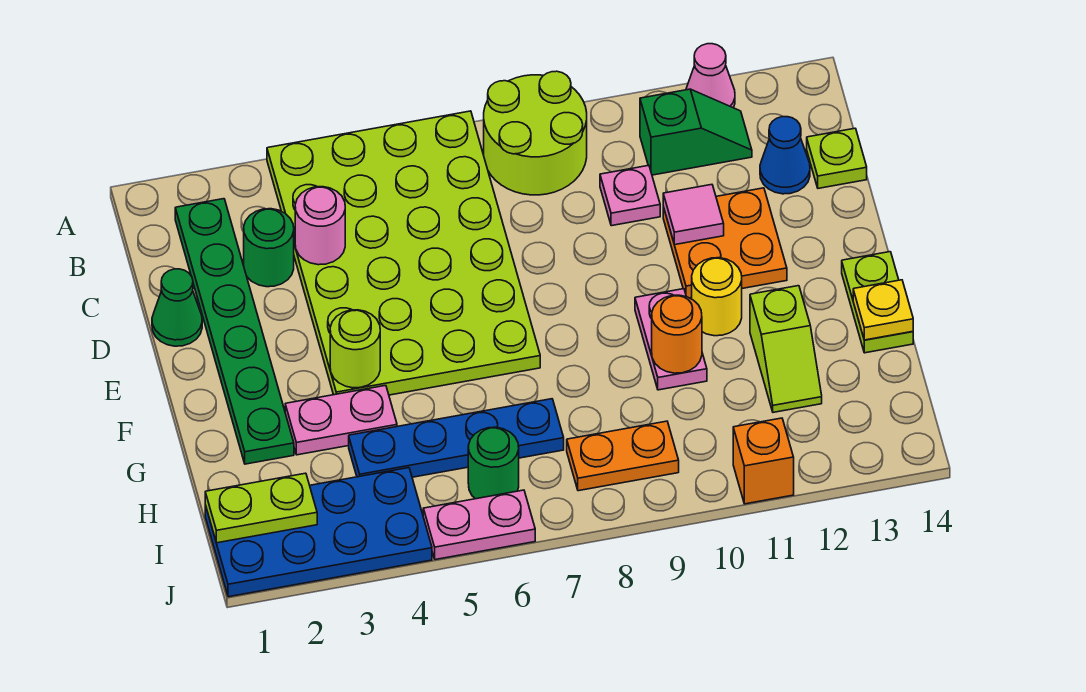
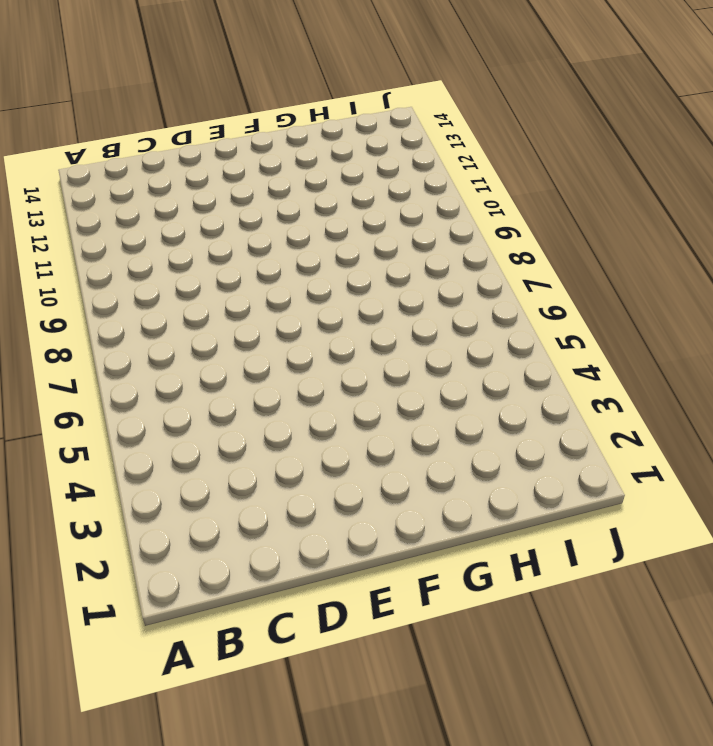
none -> lime 4x6 plate [267,111,540,395]
none -> lime 2x2 round brick [484,71,587,195]
none -> pink 1x1 cone [686,44,735,108]

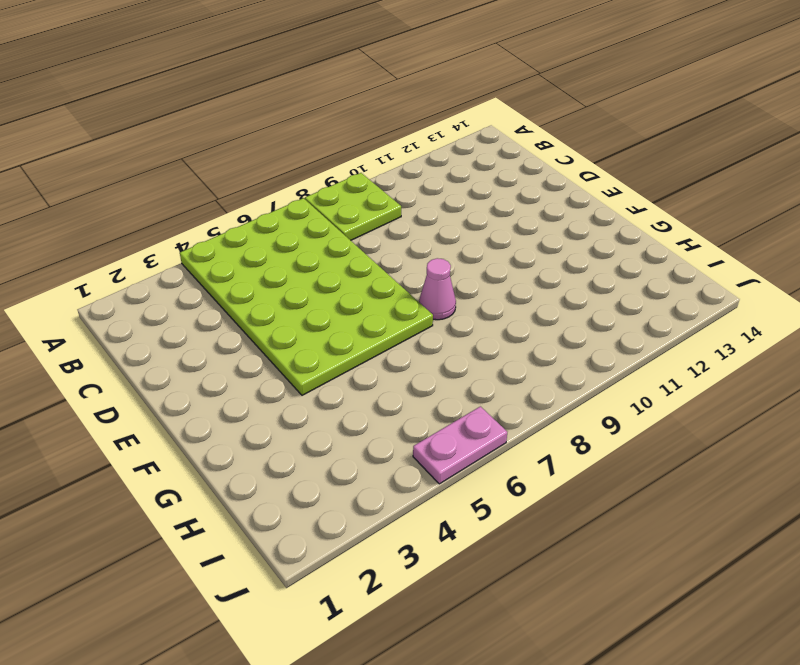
lime 2x2 plate [305,173,401,240] -> lime 2x2 round brick [484,71,587,195]
pink 1x1 cone [419,258,456,320] -> pink 1x1 cone moved to [686,44,735,108]
none -> green 1x6 plate [175,199,294,464]
none -> green 1x2 slope [640,89,752,175]
none -> green 1x1 round brick [244,209,294,287]

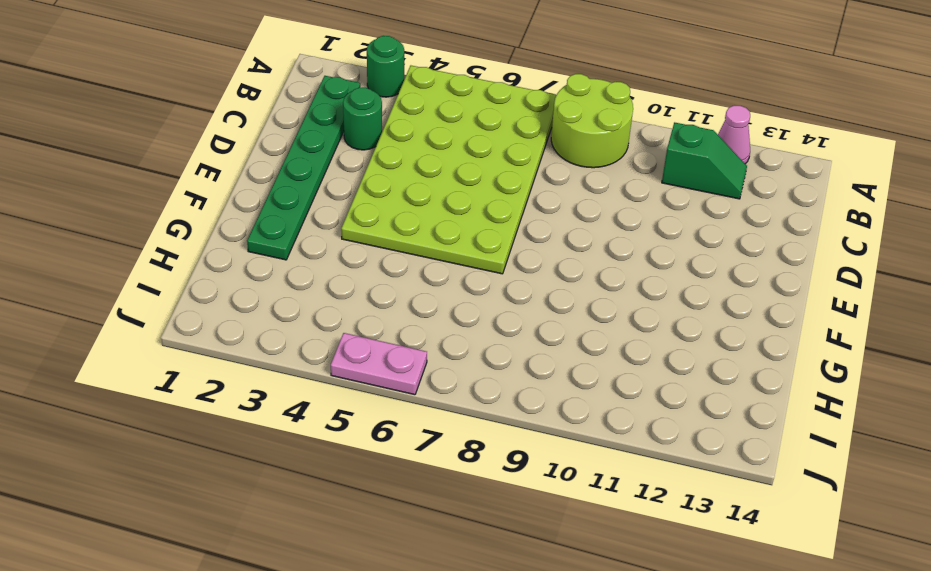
green 1x1 round brick [367,36,404,97] -> green 1x1 round brick moved to [468,427,519,499]
none -> pink 1x1 plate [600,165,660,226]
none -> blue 1x1 cone [760,117,810,194]
none -> lime 1x1 plate [807,128,867,188]

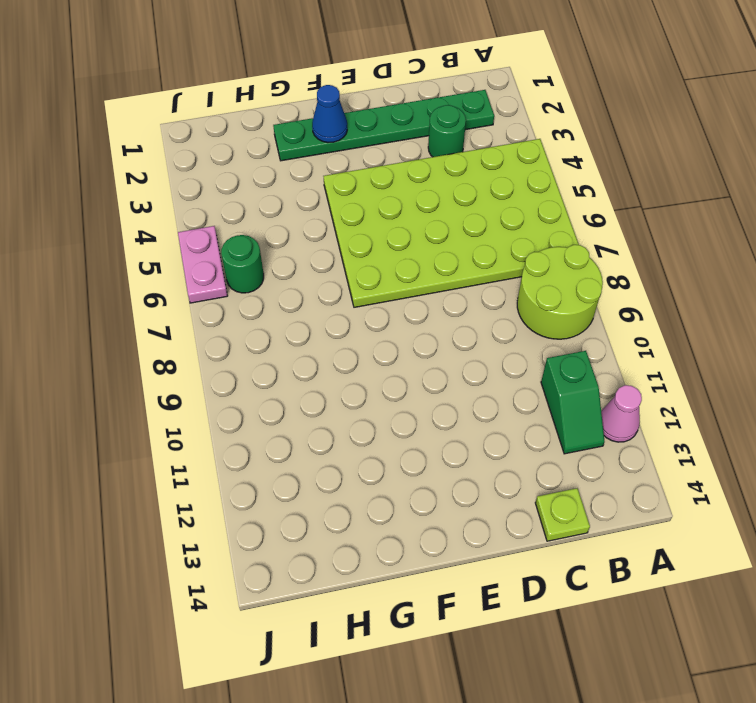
blue 1x1 cone [312,85,347,143] -> blue 1x1 cone moved to [760,117,810,194]
none -> pink 1x1 plate [600,165,660,226]
none -> green 1x1 cone [152,269,202,346]
none -> orange 2x2 plate [663,188,787,298]

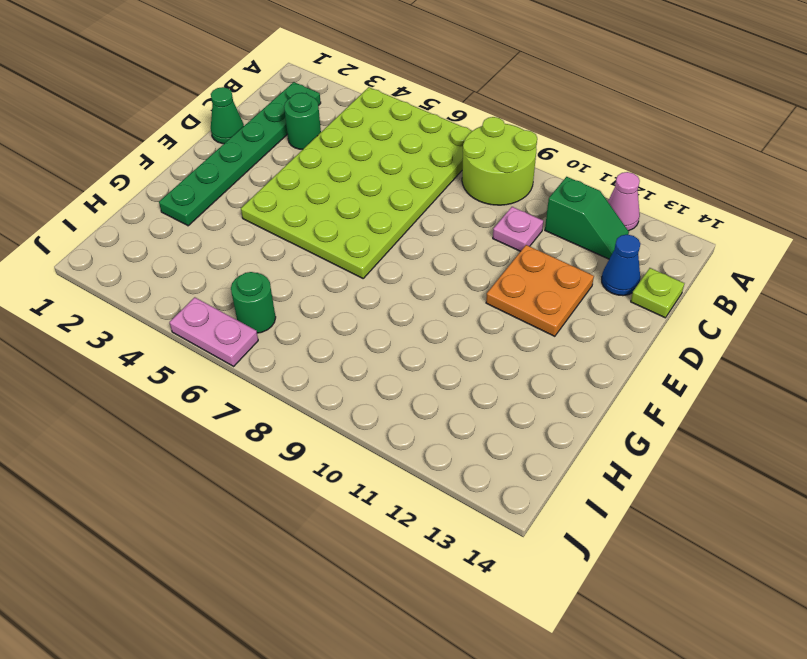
none -> pink 1x2 plate [635,289,707,390]
none -> yellow 1x1 round brick [692,258,742,336]
none -> lime 1x2 plate [842,252,913,353]

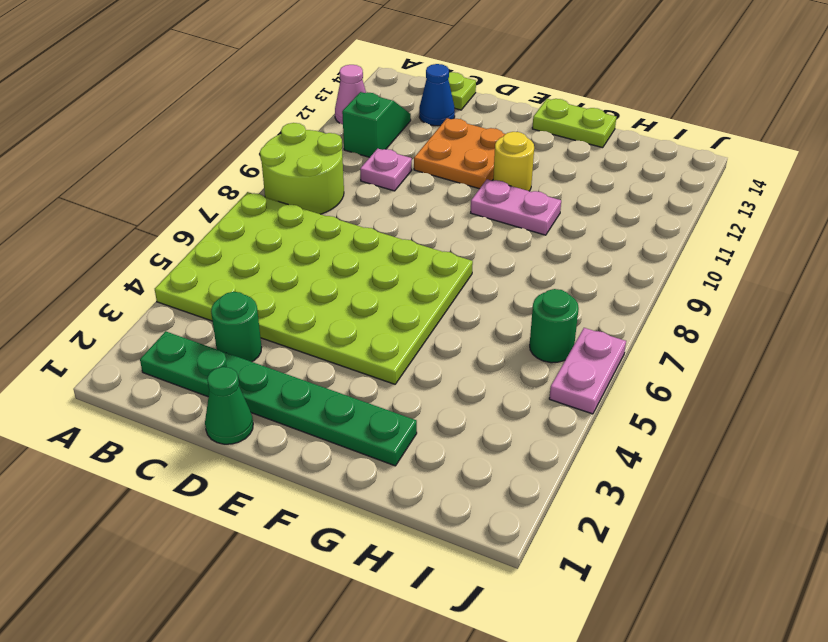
none -> pink 1x2 plate [285,385,397,455]
none -> lime 1x2 slope [750,286,822,412]
none -> blue 1x4 plate [349,399,564,477]

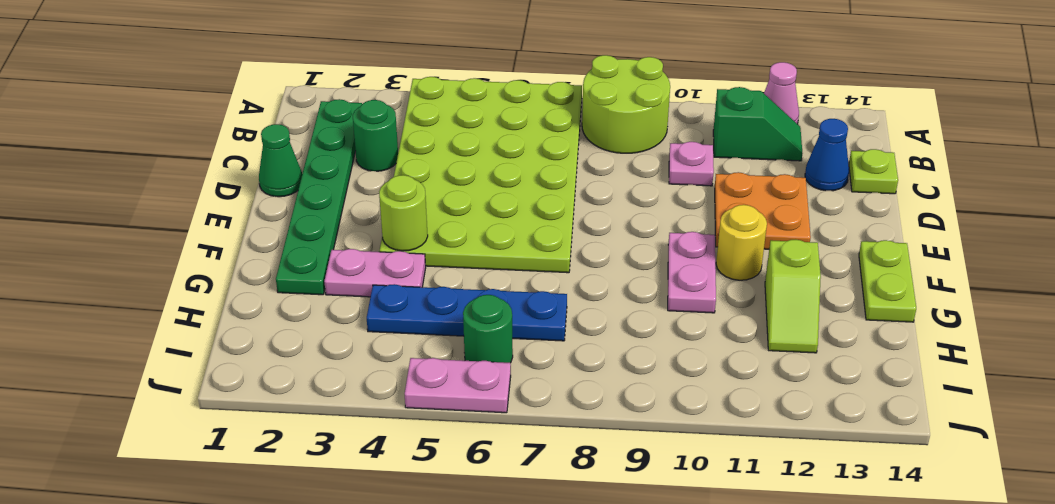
none -> blue 2x4 plate [205,468,432,597]
none -> orange 1x2 plate [567,421,679,491]
none -> orange 1x1 brick [733,418,794,504]

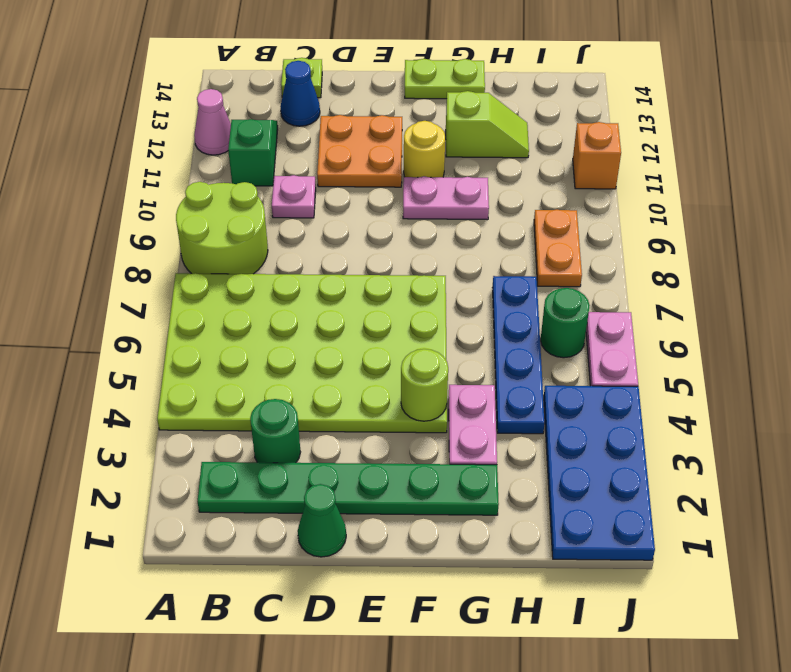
none -> pink 1x1 round brick [295,187,345,265]
none -> pink 1x1 tile [663,185,724,245]
none -> orange 1x1 round brick [652,295,702,373]

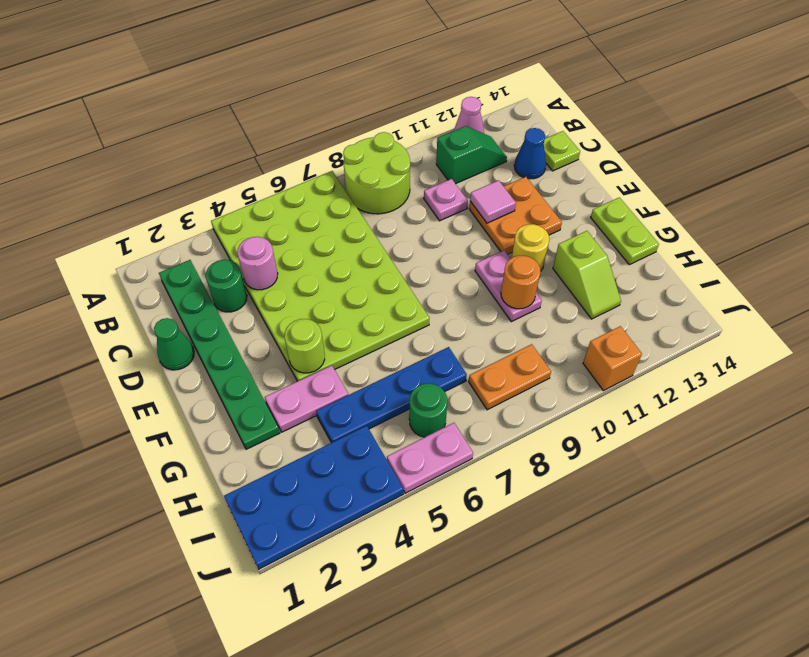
none -> yellow 1x1 plate [853,280,913,340]
none -> lime 1x2 plate [205,473,317,543]

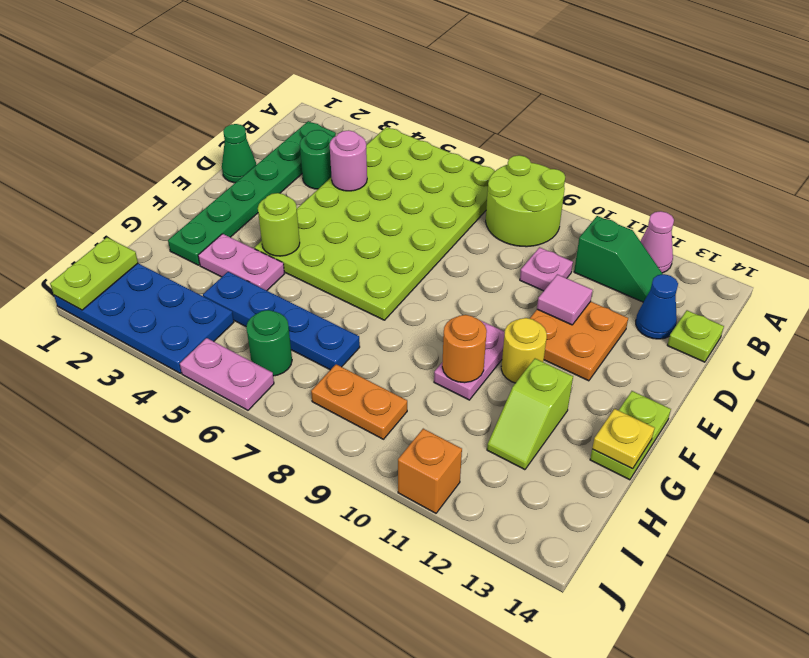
lime 1x2 plate [50,237,138,310] -> lime 1x2 plate turned to [205,473,317,543]

